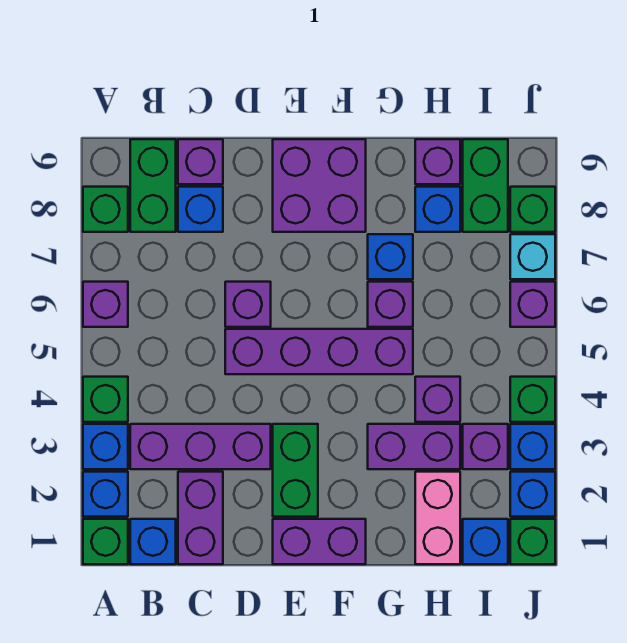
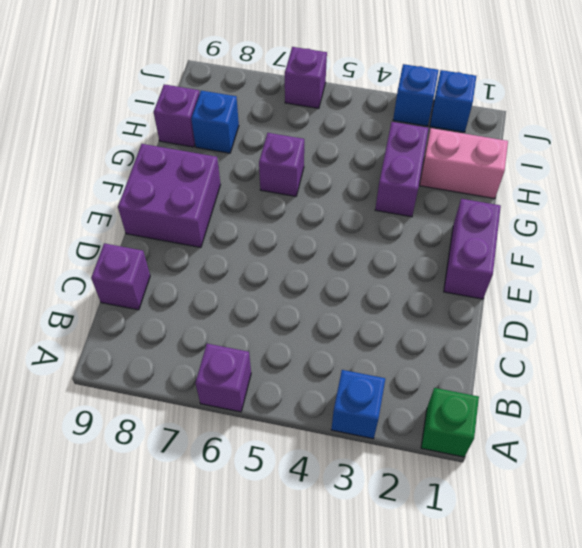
none -> blue 1x1 brick [83,472,128,517]
none -> green 1x1 brick [83,377,128,422]
none -> green 1x1 brick [83,187,128,232]
none -> blue 1x1 brick [130,519,176,564]

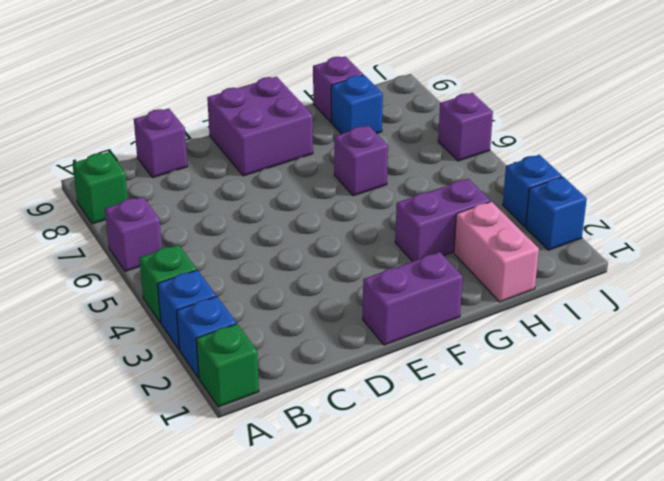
none -> blue 1x1 brick [130,519,176,564]
none -> purple 1x3 brick [130,424,271,469]
none -> green 1x2 brick [130,139,176,232]
none -> purple 1x2 brick [178,472,223,564]

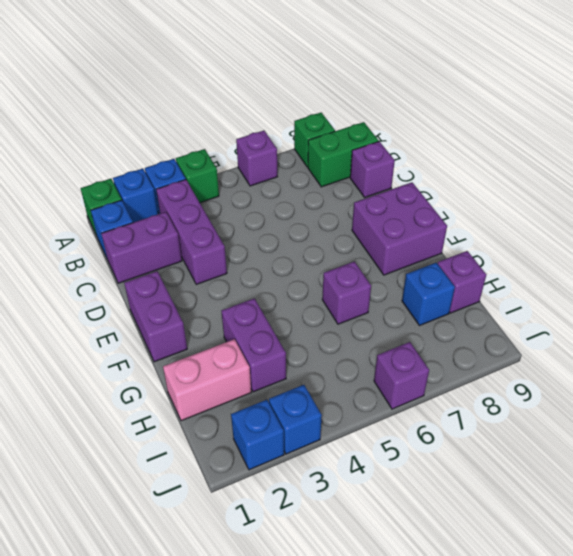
none -> blue 1x1 brick [178,187,223,232]
none -> purple 1x4 brick [225,329,413,374]
none -> purple 1x1 brick [225,282,271,327]
none -> green 1x2 brick [273,424,318,517]

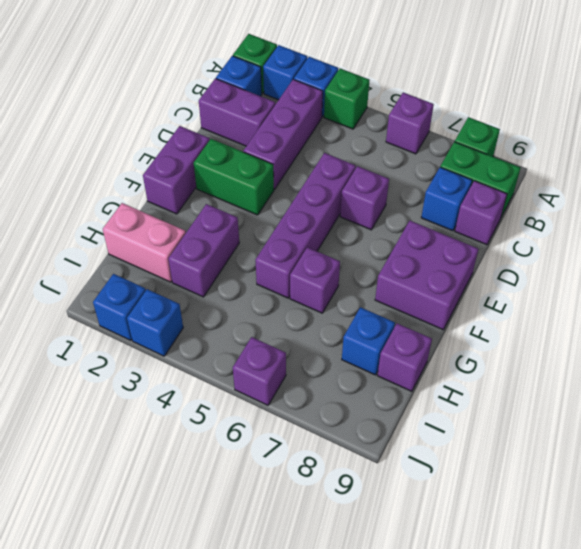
none -> blue 1x1 brick [368,234,413,279]
none -> purple 1x1 brick [415,377,460,422]
none -> blue 1x1 brick [463,519,508,564]
none -> purple 1x1 brick [463,424,508,469]

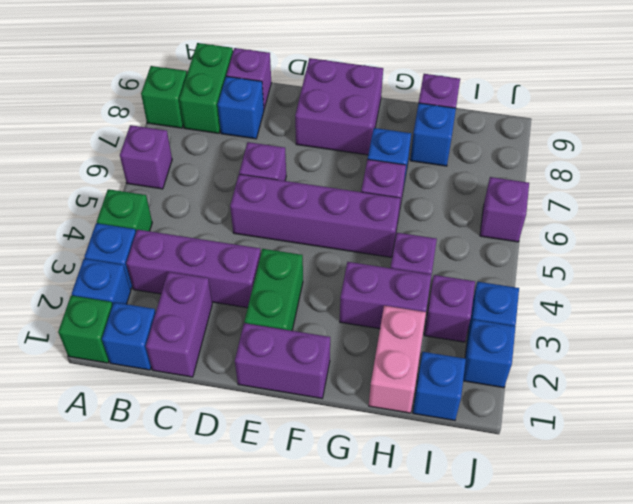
none -> green 1x2 brick [463,139,508,232]
none -> green 1x1 brick [510,519,555,564]
none -> green 1x1 brick [510,377,555,422]
none -> cyan 1x1 brick [510,234,555,279]

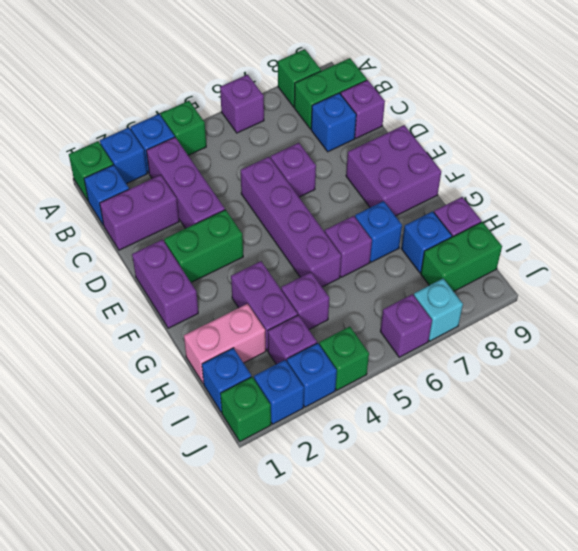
none -> green 1x1 brick [510,187,555,232]

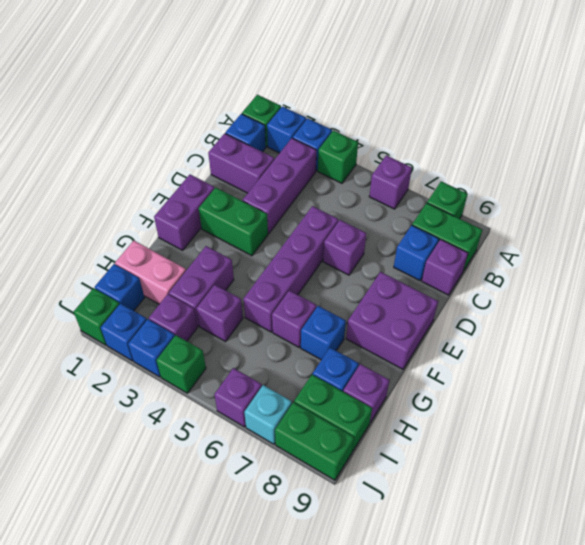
green 1x2 brick [275,402,354,480] -> green 1x1 brick [510,187,555,232]

